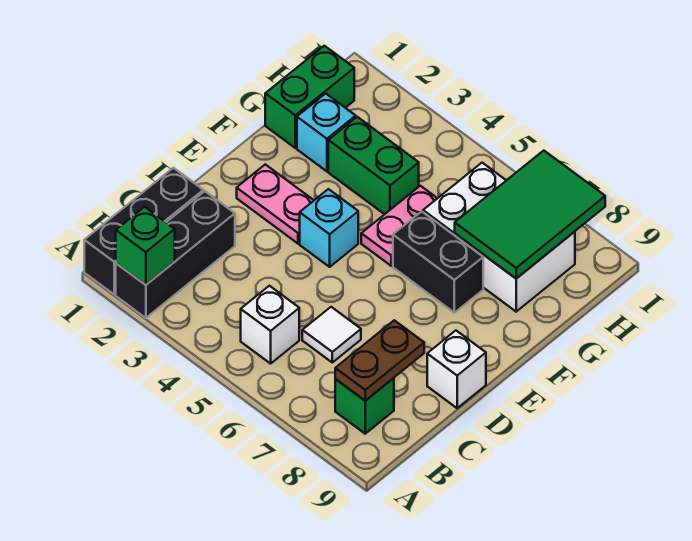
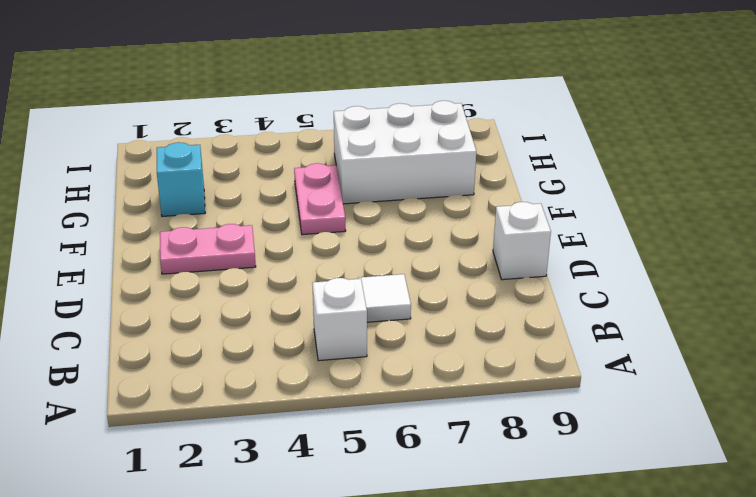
none -> black 1x3 brick [84,168,203,294]
none -> black 1x3 brick [116,191,235,318]
none -> green 1x1 brick [335,378,394,434]

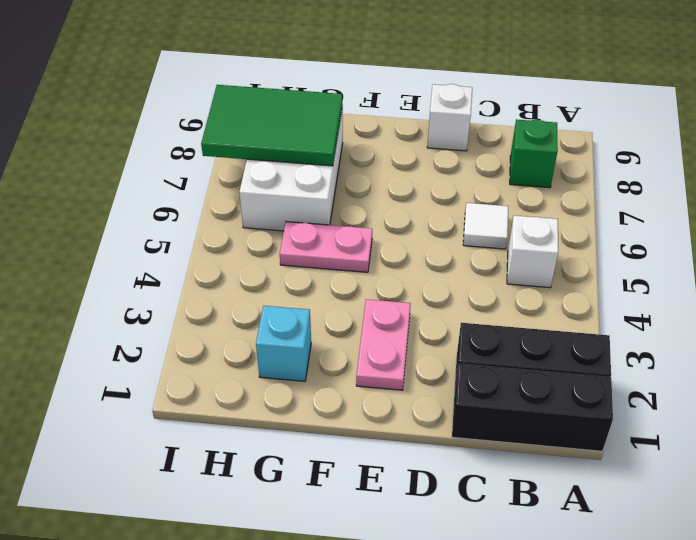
none -> cyan 1x1 brick [300,189,358,267]
none -> black 1x2 brick [393,211,483,313]
none -> green 1x2 brick [265,46,354,148]

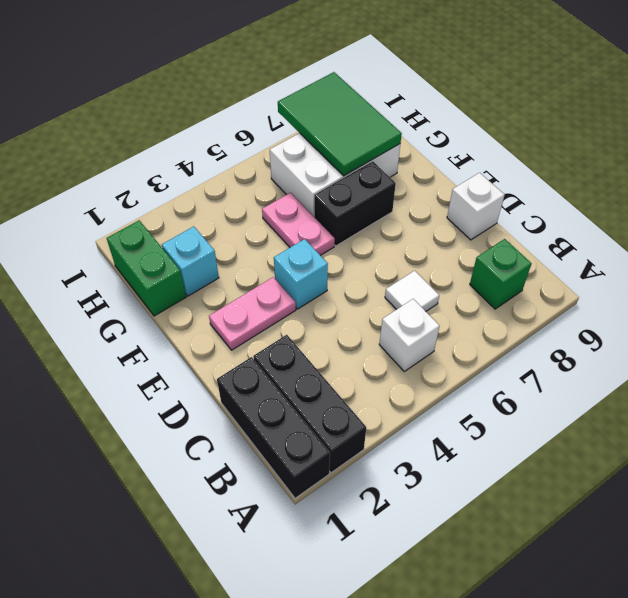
none -> green 1x2 brick [328,117,419,214]
none -> green 1x1 brick [116,207,175,285]
none -> brown 1x2 plate [335,320,424,401]

